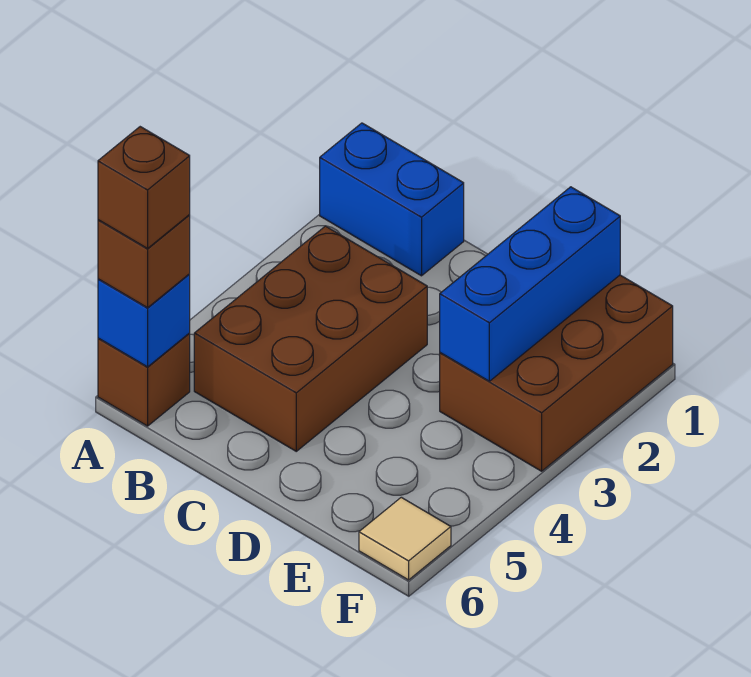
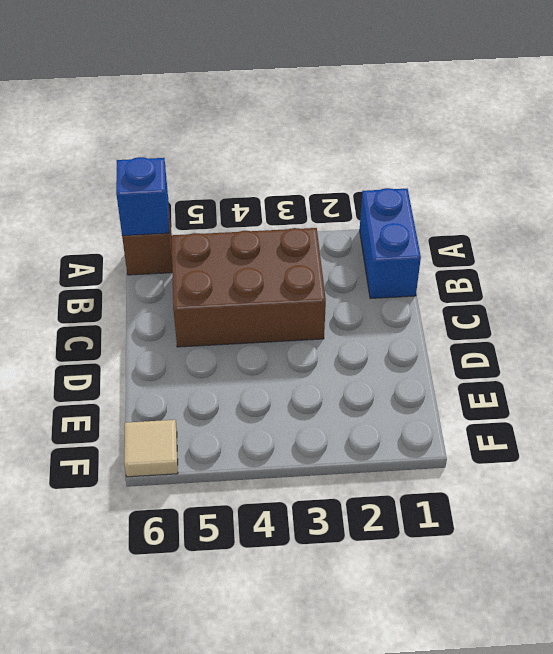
none -> brown 2x3 brick [440,275,673,471]
none -> blue 1x3 brick [440,187,620,381]

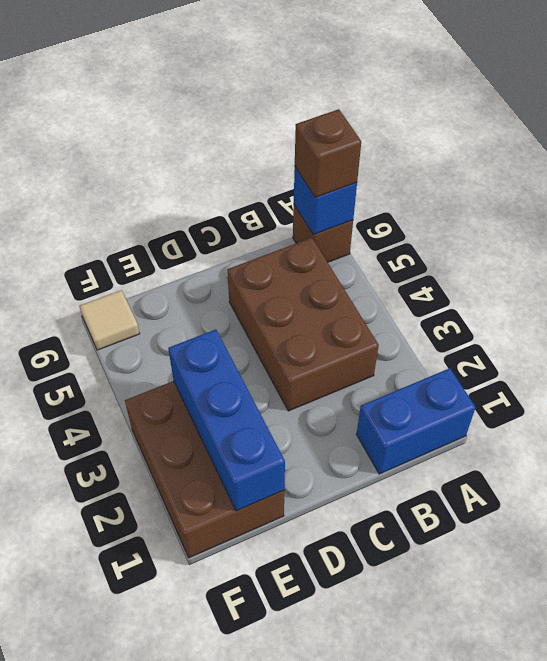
none -> brown 1x1 brick [98,127,190,248]

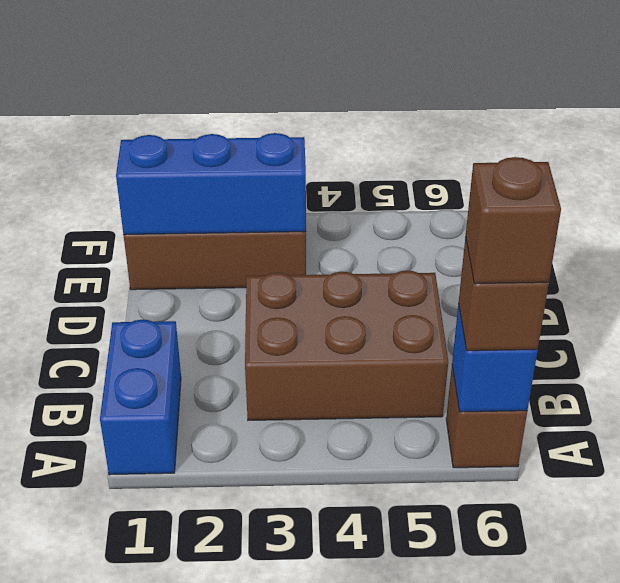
none -> tan 1x1 tile [359,497,451,580]

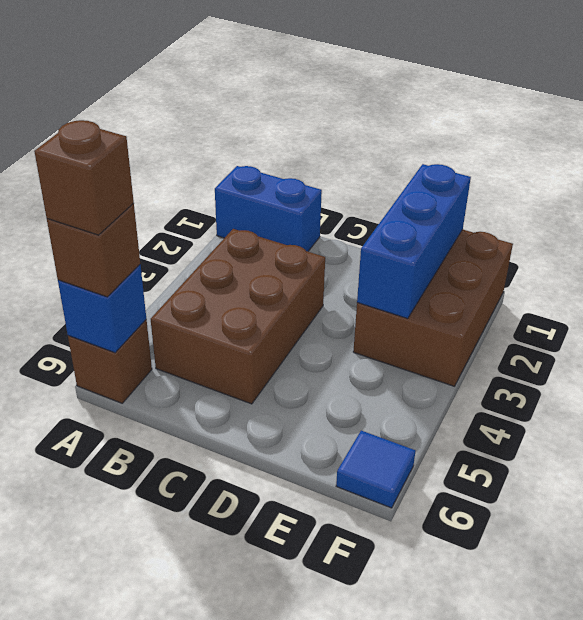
blue 1x1 tile [336,431,416,508] -> tan 1x1 tile [359,497,451,580]

